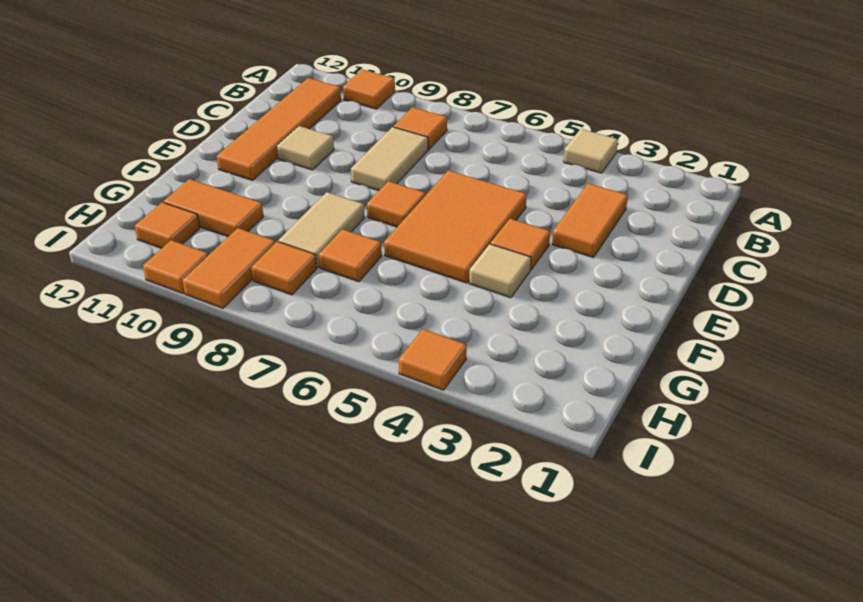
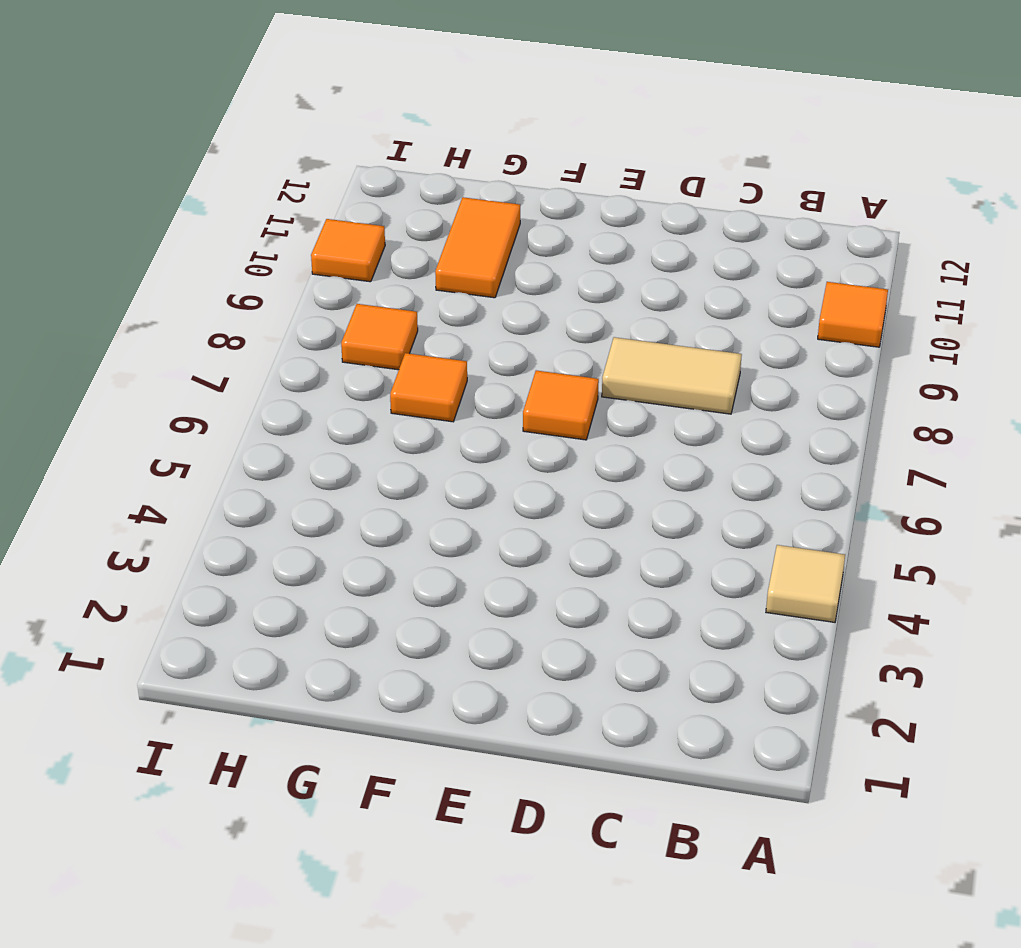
none -> orange 1x1 tile [394,107,447,150]
none -> orange 1x4 tile [217,78,341,180]
none -> orange 1x2 tile [552,183,628,257]

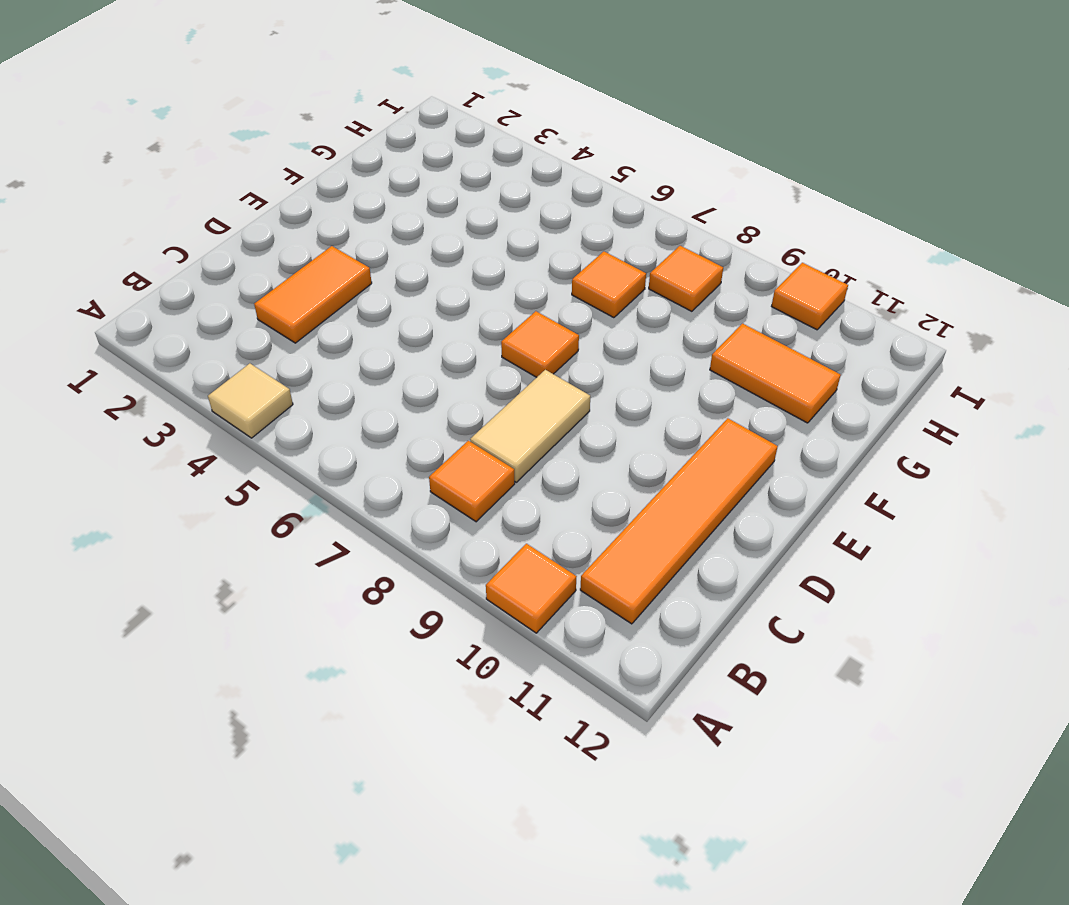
none -> orange 2x3 tile [384,170,527,283]
none -> tan 1x1 tile [277,126,334,170]
none -> orange 1x1 tile [491,219,550,270]

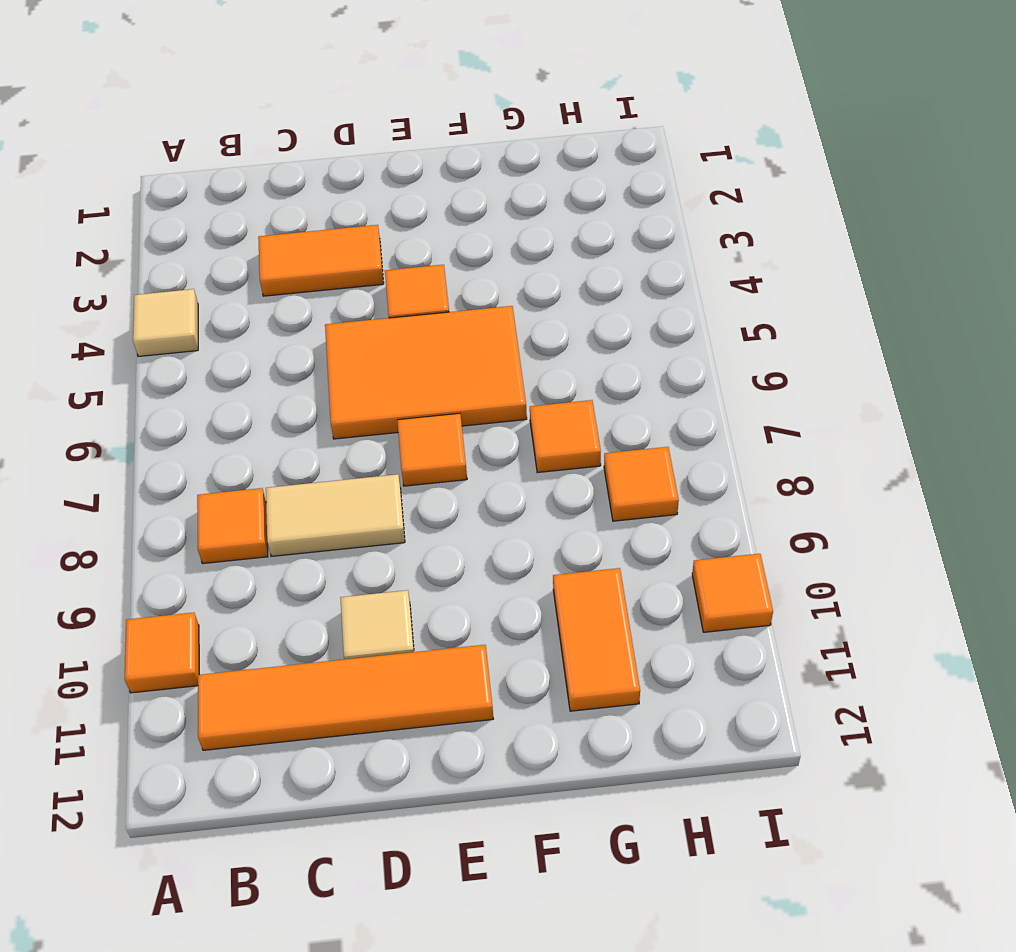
none -> tan 1x1 tile [469,244,531,298]
none -> tan 1x2 tile [278,192,365,268]
none -> orange 1x2 tile [182,228,275,308]

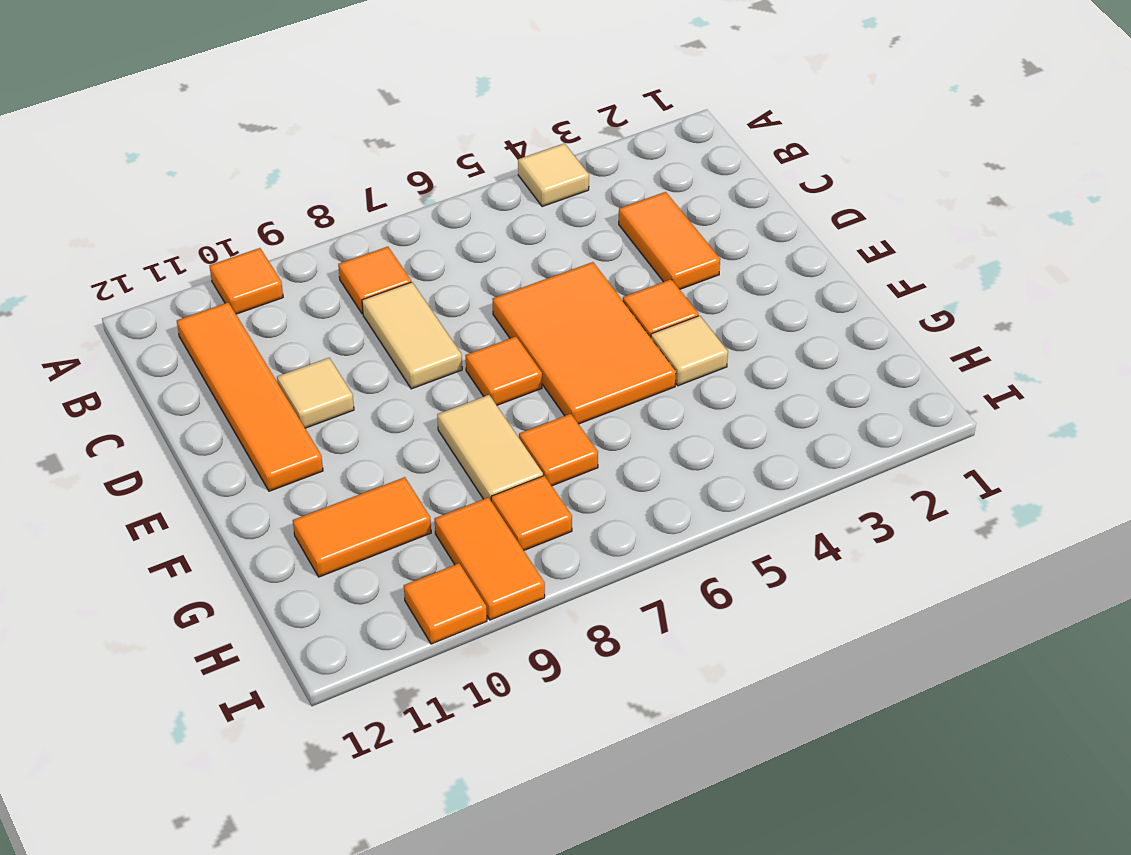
none -> orange 1x1 tile [135,202,200,248]
none -> orange 1x1 tile [399,329,467,390]

